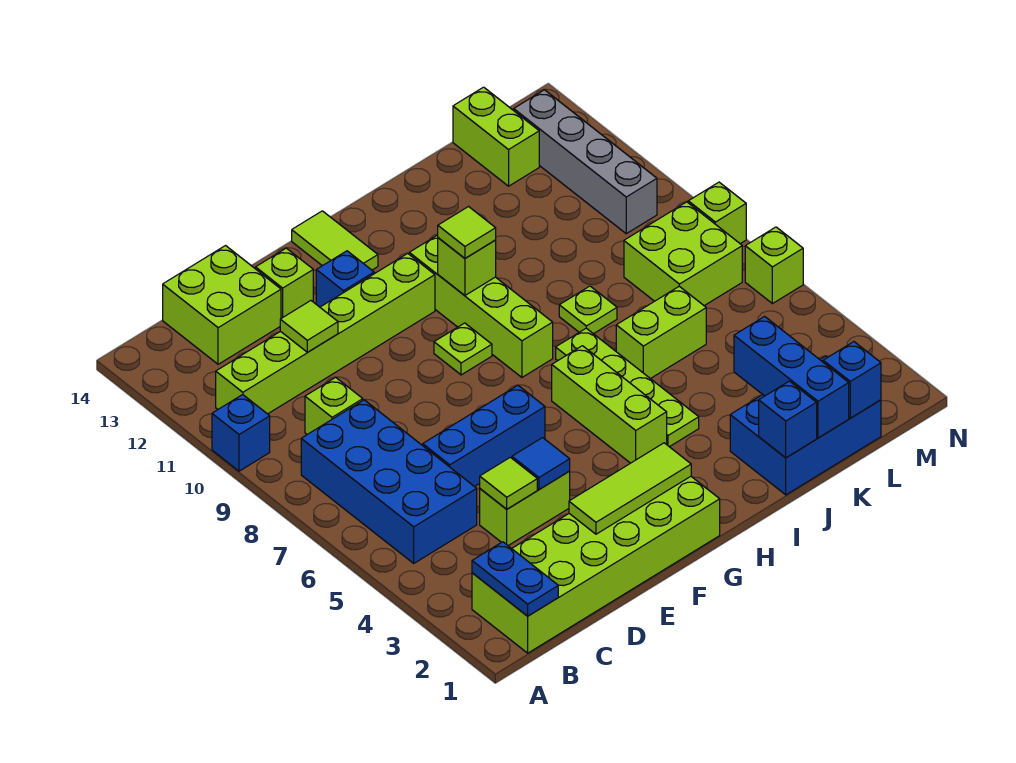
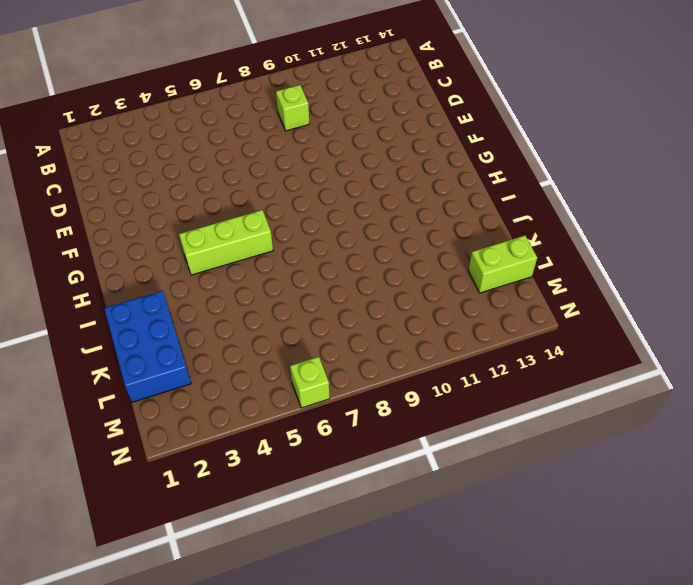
none -> blue 1x1 brick [212,395,270,471]
none -> lime 2x6 brick [472,477,720,653]
none -> blue 2x4 brick [301,400,477,563]
none -> lime 1x6 brick [216,253,435,414]

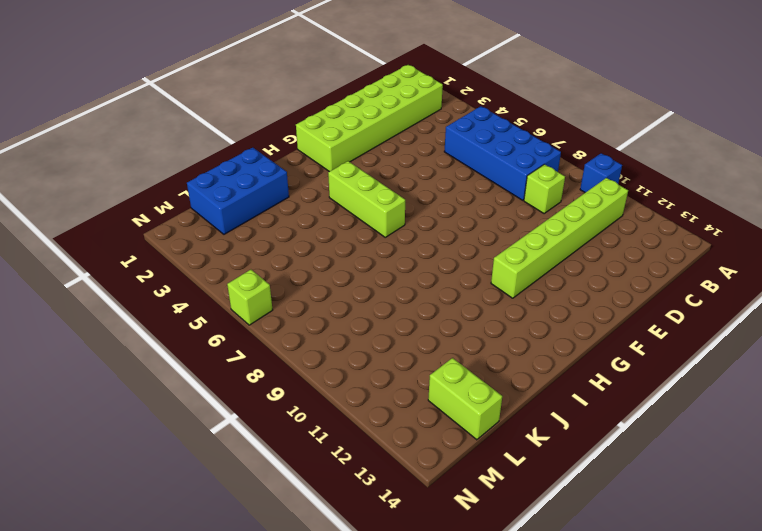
none -> lime 2x2 brick [163,246,281,364]
none -> lime 1x2 brick [480,471,570,546]
none -> blue 1x3 brick [423,385,545,487]
none -> lime 1x1 brick [256,248,313,318]

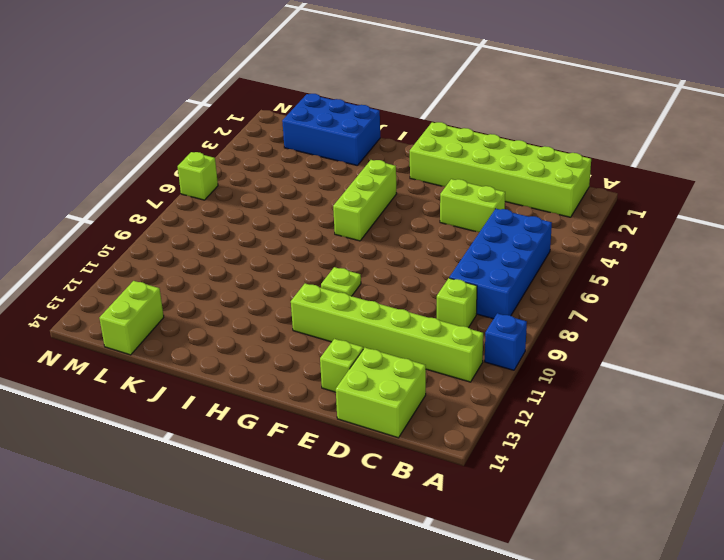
none -> blue 1x3 brick [423,385,545,487]
none -> blue 1x1 brick [316,251,374,307]
none -> lime 1x2 tile [292,211,378,270]
none -> lime 1x4 brick [409,235,553,377]

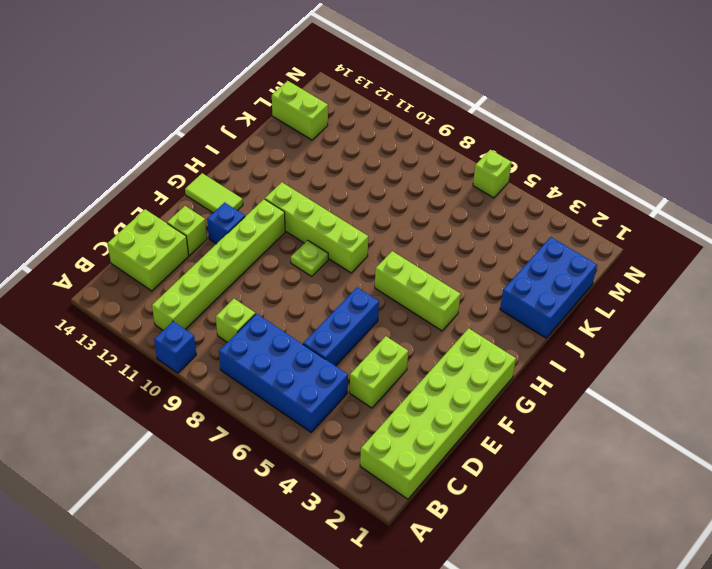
none -> lime 1x4 plate [556,328,699,447]
none -> lime 1x2 brick [616,286,706,379]
none -> lime 1x1 plate [559,286,617,334]
none -> lime 2x2 brick [624,202,742,306]

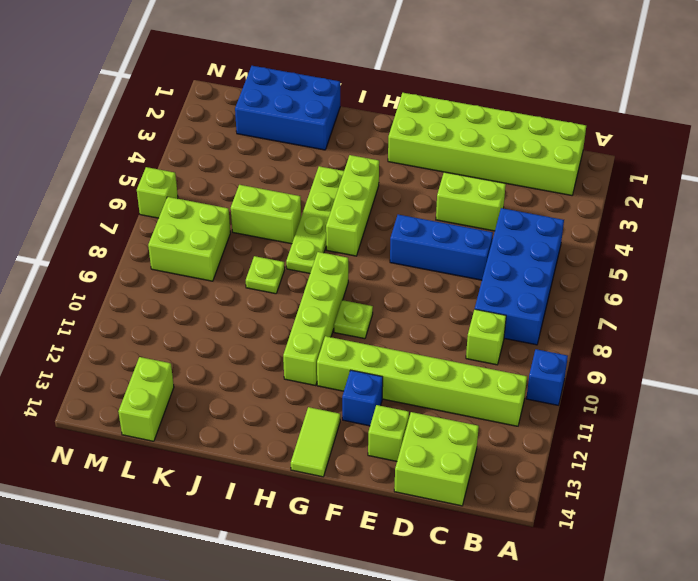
none -> grey 1x4 brick [514,90,657,234]
none -> lime 1x1 brick [688,182,746,244]
none -> blue 1x2 plate [472,542,558,616]
none -> lime 1x1 tile [480,457,537,509]

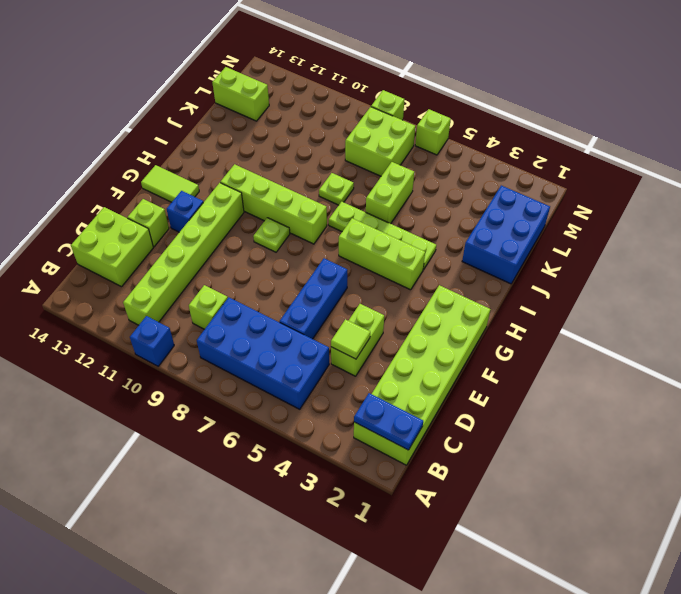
none -> grey 1x4 brick [514,90,657,234]
none -> lime 1x1 tile [280,301,338,352]
none -> lime 1x3 tile [569,443,691,534]
none -> blue 1x1 tile [512,438,570,489]

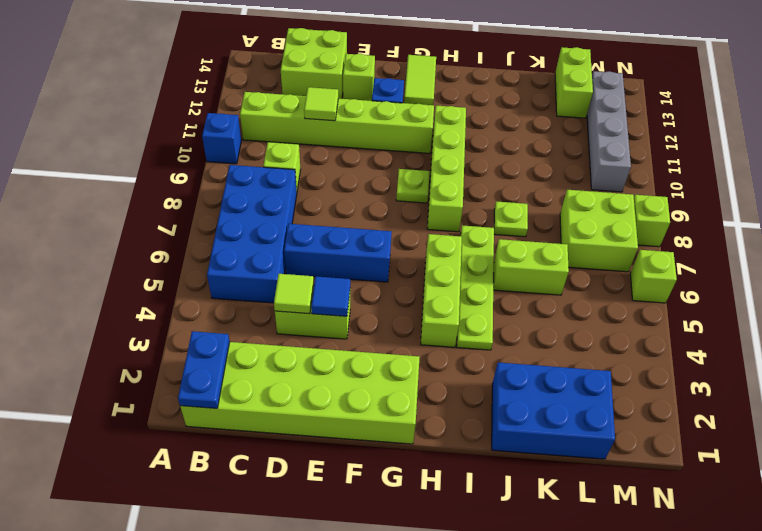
none -> lime 1x3 tile [569,443,691,534]
none -> lime 1x1 brick [438,238,496,295]
none -> blue 1x1 brick [759,381,817,458]
none -> blue 1x3 brick [734,316,849,438]

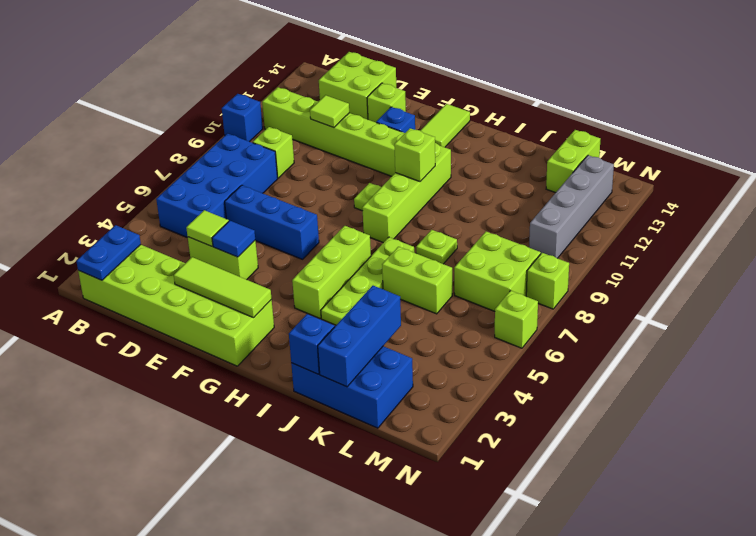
none -> blue 1x1 brick [823,342,881,418]
none -> lime 1x1 tile [438,207,496,258]

